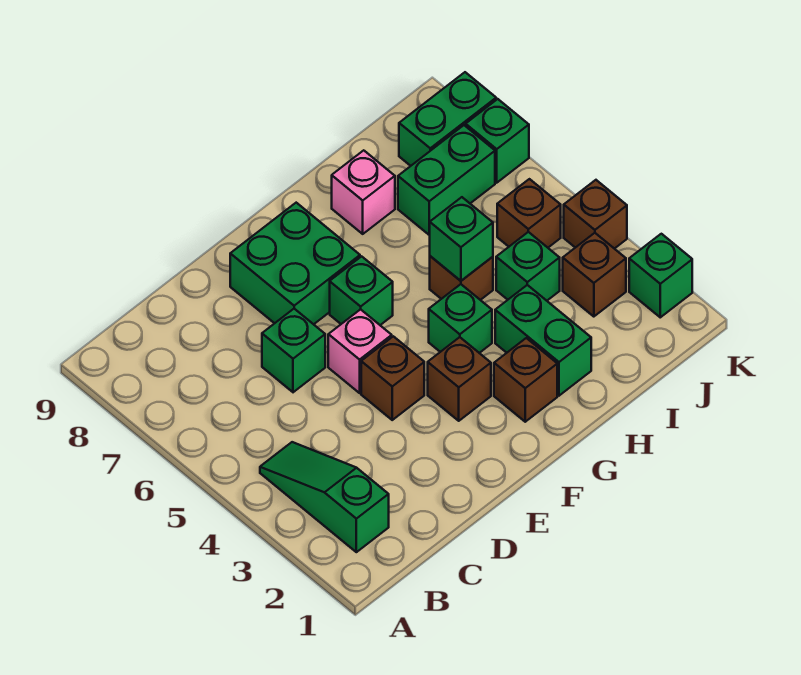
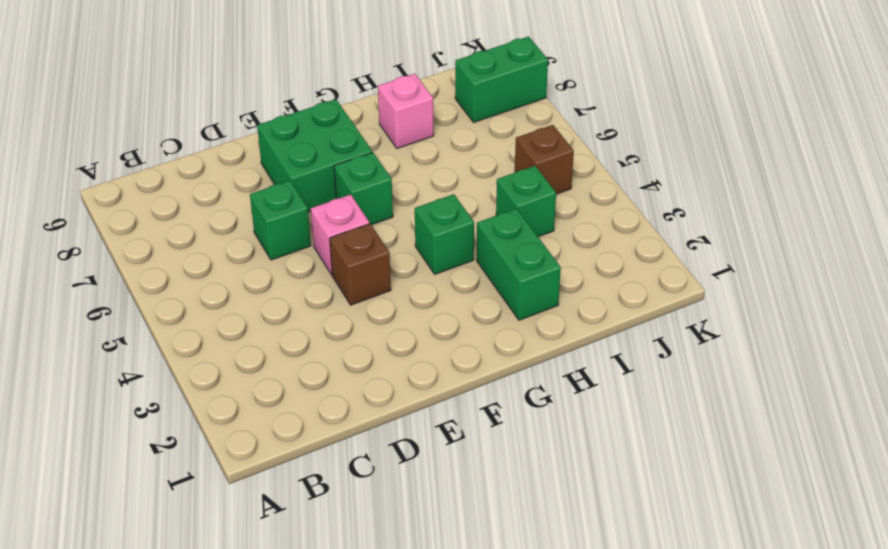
none -> green 1x3 slope [260,442,389,552]
none -> brown 1x1 brick [428,337,491,421]
none -> brown 1x1 brick [494,338,557,422]

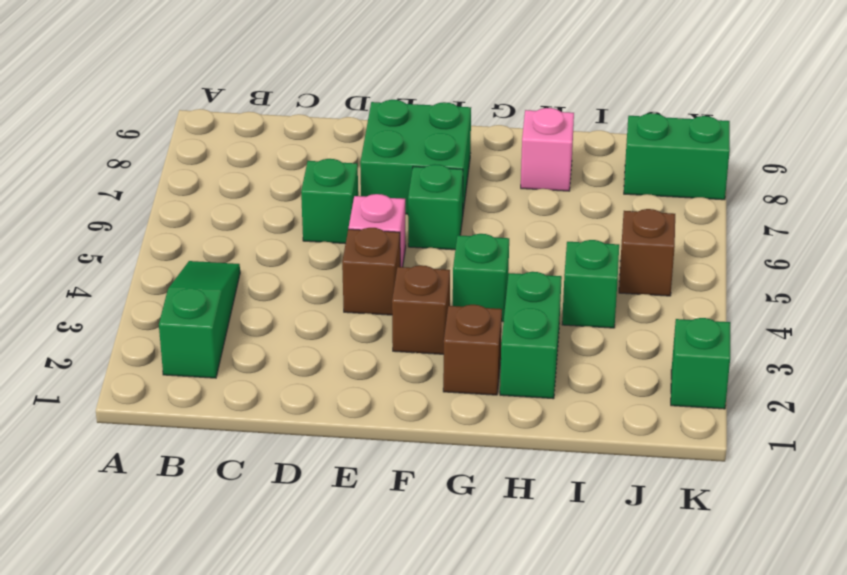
none -> brown 1x1 brick [430,256,493,300]
none -> green 1x2 brick [398,125,495,235]
none -> brown 1x1 brick [563,233,626,317]

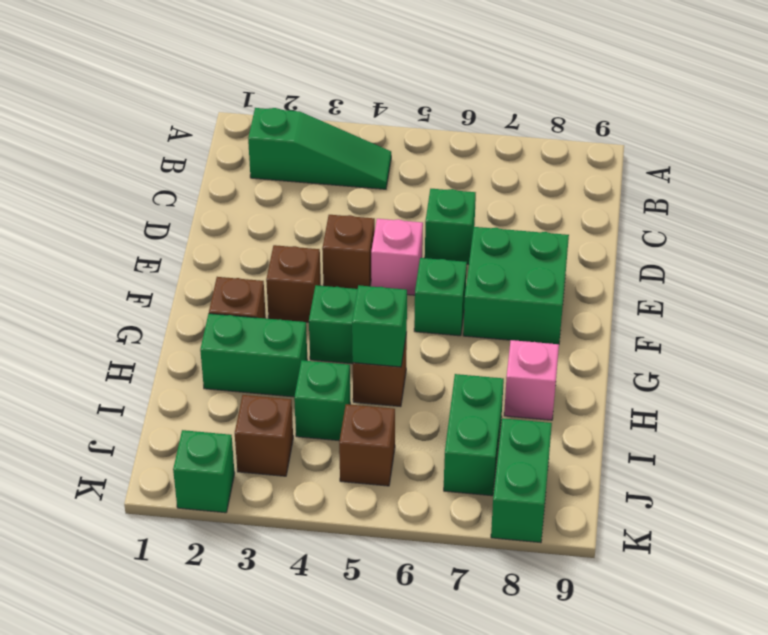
none -> brown 1x1 brick [564,180,627,249]
none -> green 1x1 brick [466,99,529,183]

